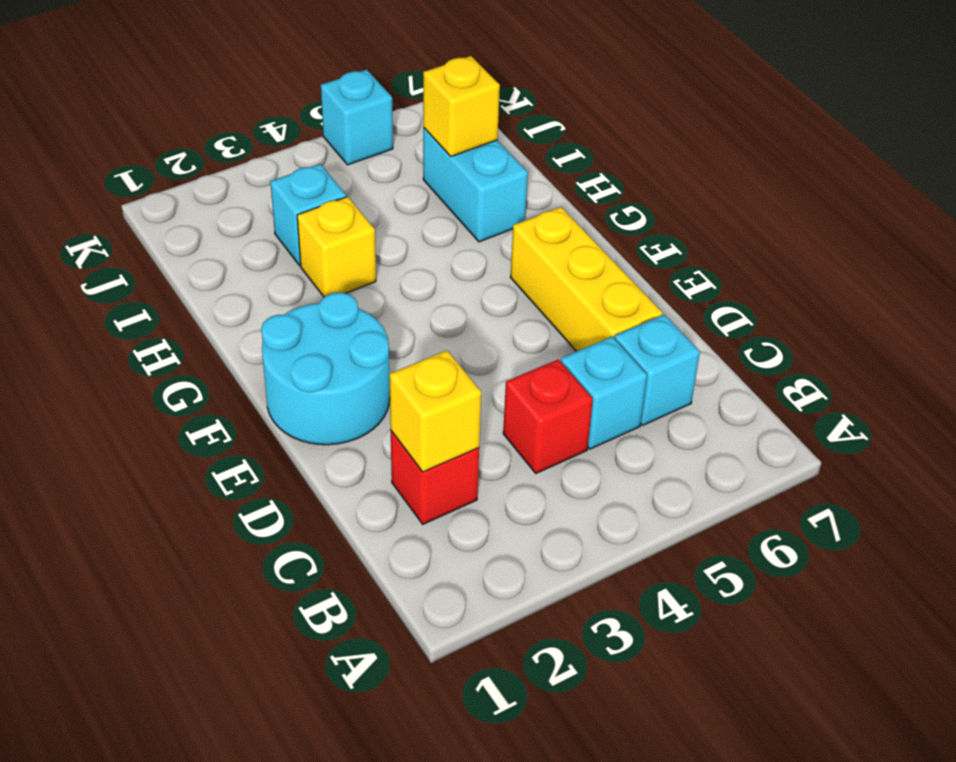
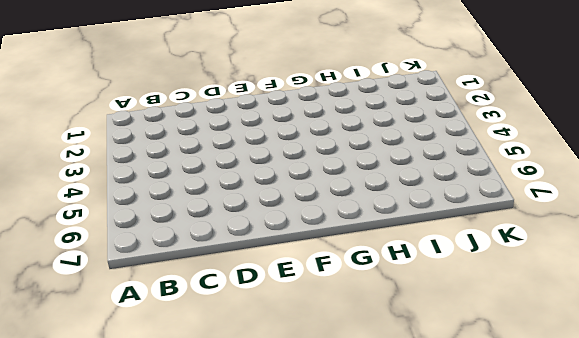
none -> red 1x1 brick [391,431,479,524]
none -> red 1x1 brick [503,359,593,473]
none -> cyan 1x1 brick [561,337,647,449]

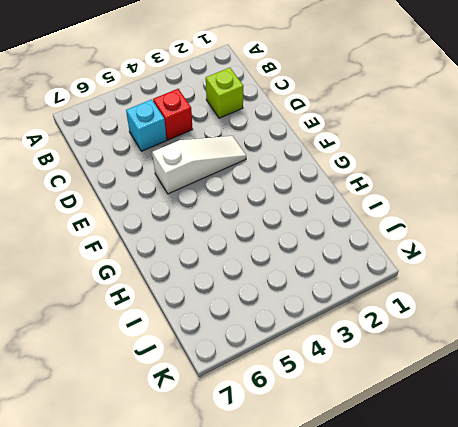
lime 1x1 brick [206,68,244,118] -> red 1x1 brick [391,431,479,524]
white 1x3 slope [153,136,246,194] -> none
none -> cyan 1x1 brick [614,314,700,425]
none -> yellow 1x3 brick [510,207,662,352]
none -> cyan 2x2 round brick [261,293,390,445]

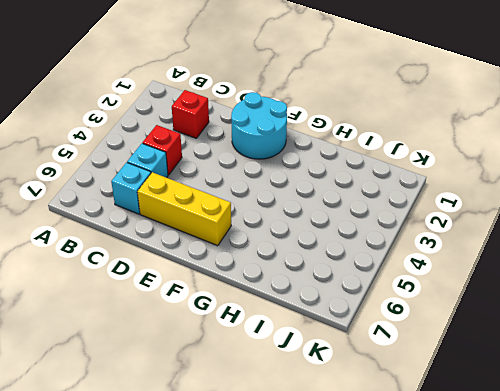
none -> yellow 1x1 brick [297,197,376,297]
none -> cyan 1x2 brick [423,128,528,242]
none -> cyan 1x1 brick [271,164,346,265]

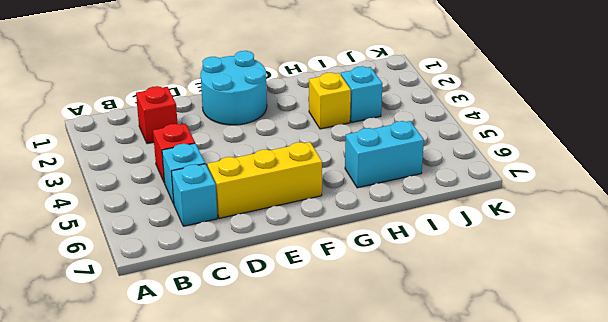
none -> cyan 1x1 brick [321,70,393,165]
none -> yellow 1x1 brick [390,350,481,472]
none -> yellow 1x1 brick [423,56,500,156]

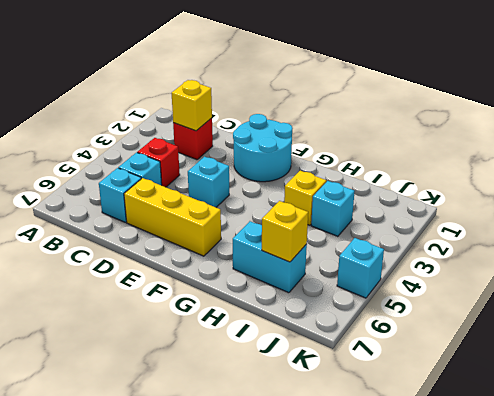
cyan 1x1 brick [188,157,229,207] -> none

